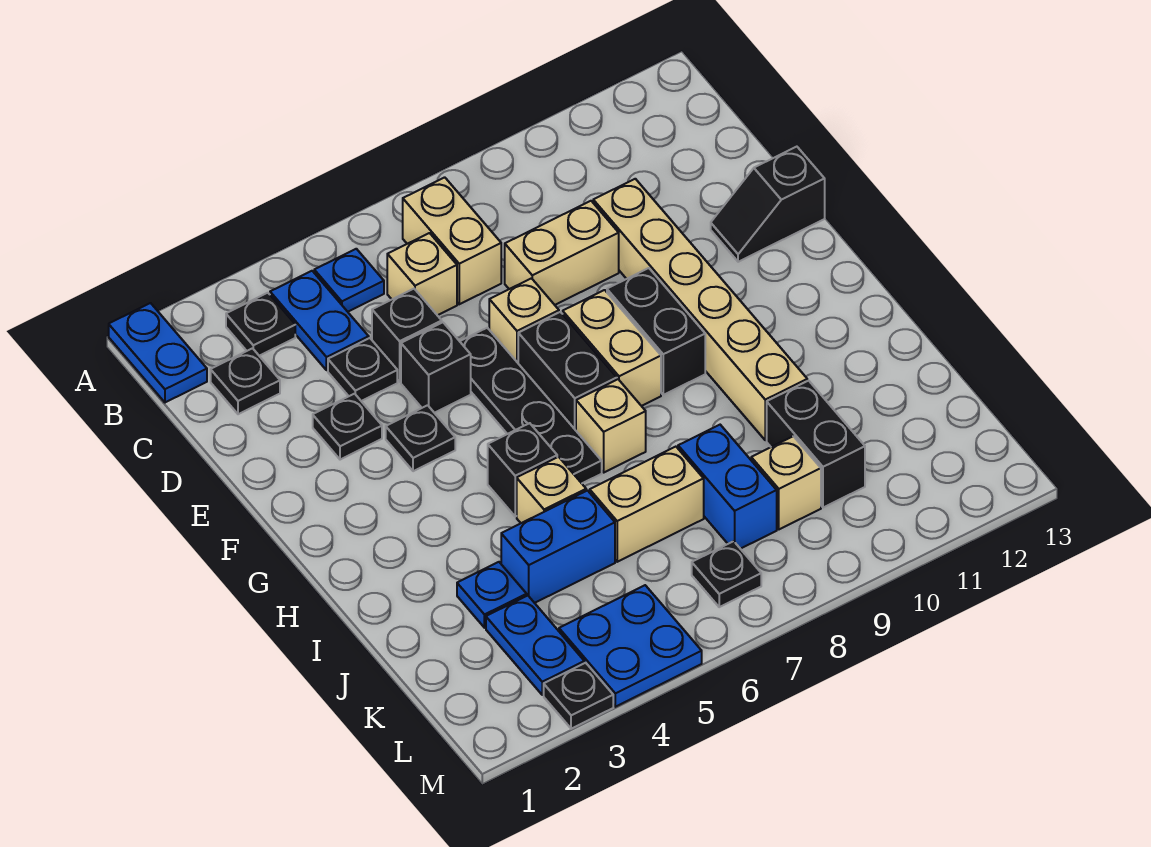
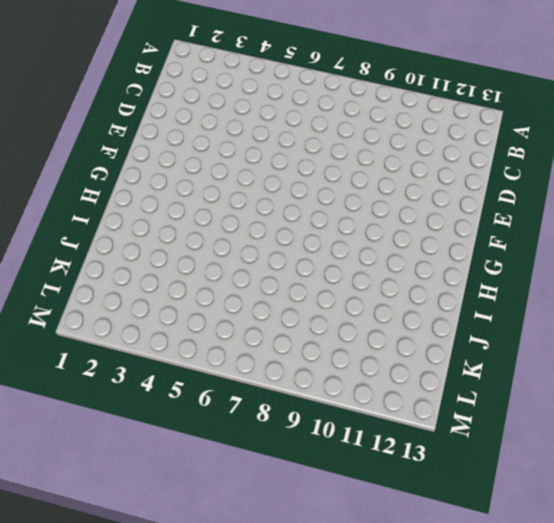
none -> blue 1x2 plate [109,303,207,402]
none -> black 1x1 plate [226,293,295,356]
none -> blue 1x2 plate [270,271,369,370]
none -> blue 1x1 plate [314,249,384,312]

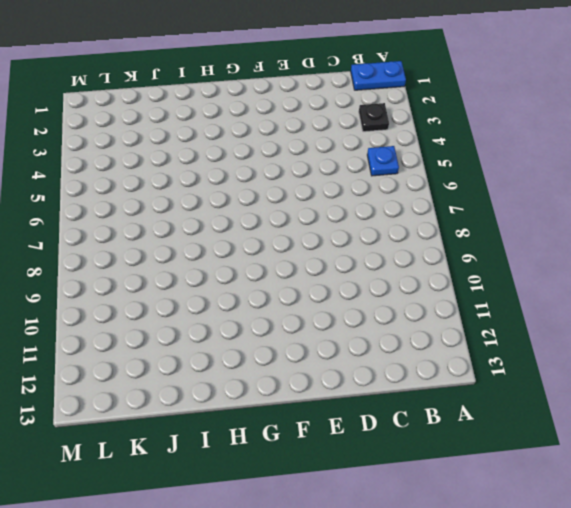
none -> blue 1x2 plate [270,271,369,370]
none -> tan 1x2 brick [403,177,501,304]
none -> black 1x1 plate [211,348,280,414]
none -> tan 1x1 brick [387,233,457,315]

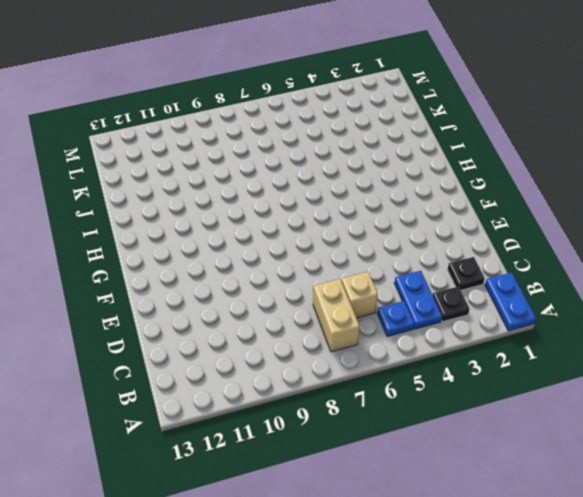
none -> black 1x1 plate [328,338,397,401]
none -> black 1x1 brick [372,289,442,382]
none -> tan 1x2 brick [505,201,619,305]
none -> tan 1x6 brick [593,179,807,440]

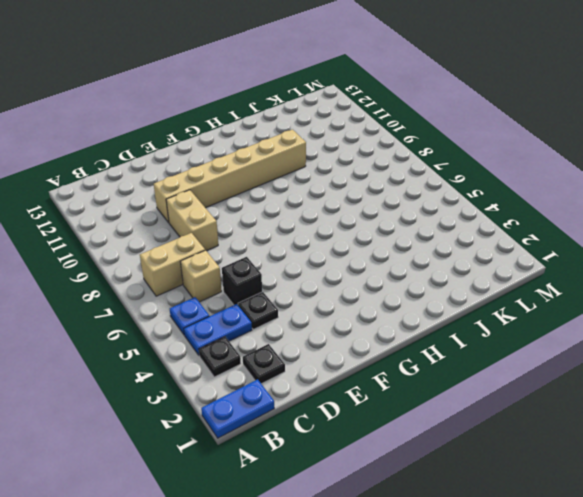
none -> black 1x1 plate [313,394,382,460]
none -> black 1x1 brick [401,322,471,413]
none -> black 1x4 plate [460,328,602,483]
none -> tan 1x1 brick [489,278,559,363]

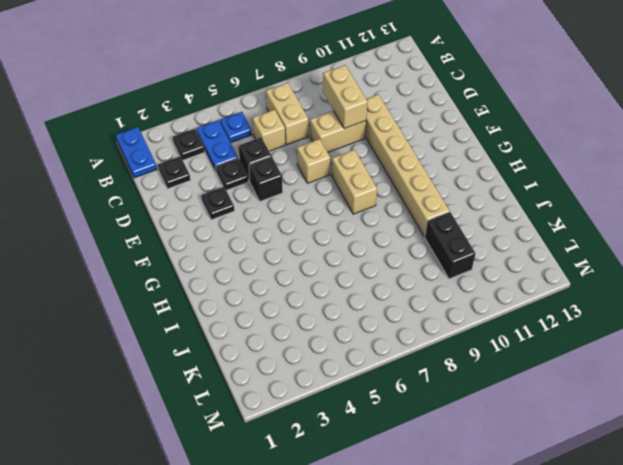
tan 1x2 brick [323,65,368,129] -> tan 1x2 brick turned to [590,447,704,562]
none -> black 1x4 plate [460,328,602,483]
none -> black 1x2 slope [711,147,825,262]
none -> black 1x1 plate [386,405,455,471]
none -> black 1x2 brick [518,312,617,430]

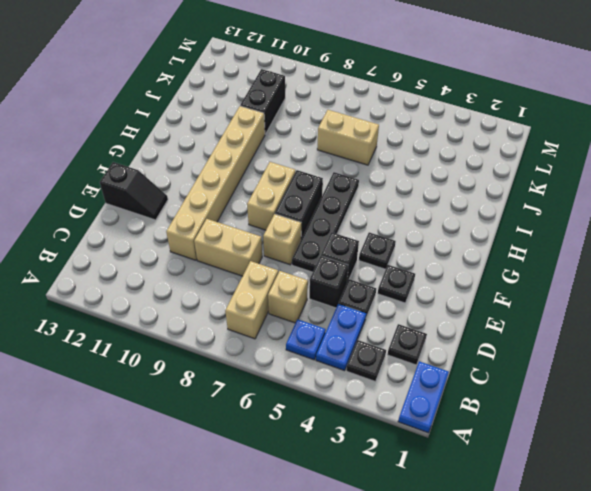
none -> black 1x2 brick [607,268,705,395]
none -> black 1x1 brick [488,423,557,516]
none -> tan 1x1 brick [576,379,646,472]
none -> tan 1x1 brick [517,457,586,523]

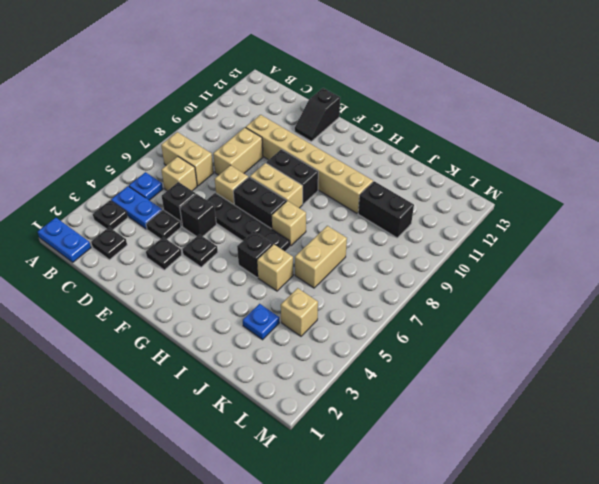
tan 1x1 brick [281,288,318,336] -> tan 1x1 brick moved to [751,436,821,529]
none -> blue 1x2 brick [501,491,615,603]
none -> blue 1x2 brick [678,425,777,549]
none -> blue 1x2 plate [486,596,584,695]
none -> blue 2x2 plate [559,585,702,707]

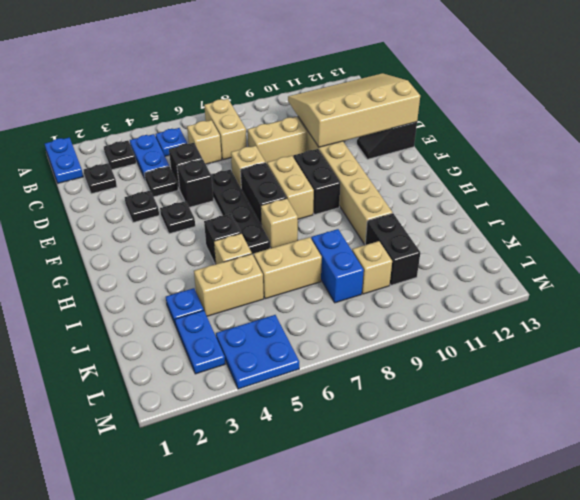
tan 3x4 slope [288,73,420,147] -> none
tan 1x2 brick [194,254,264,316] -> blue 1x2 brick [501,491,615,603]
none -> black 1x1 plate [692,541,761,607]
none -> black 1x1 plate [544,663,613,729]

